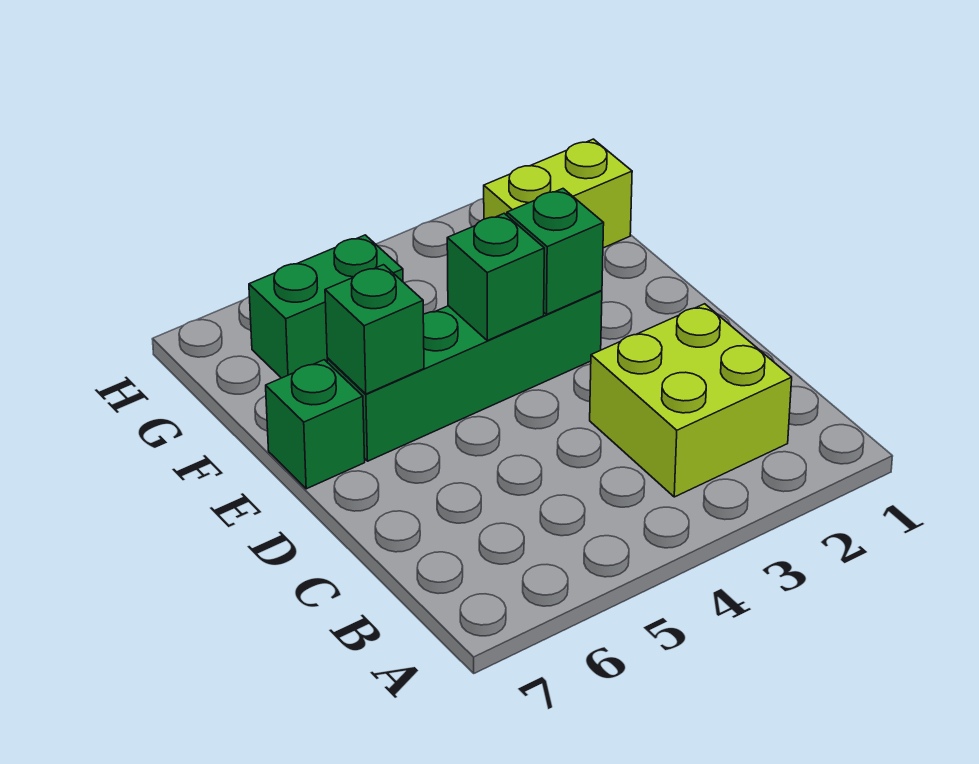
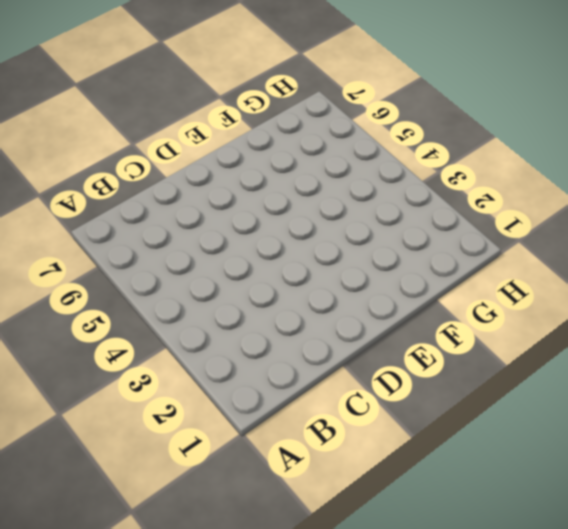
none -> lime 2x2 brick [590,304,792,497]
none -> green 1x4 brick [327,290,602,461]

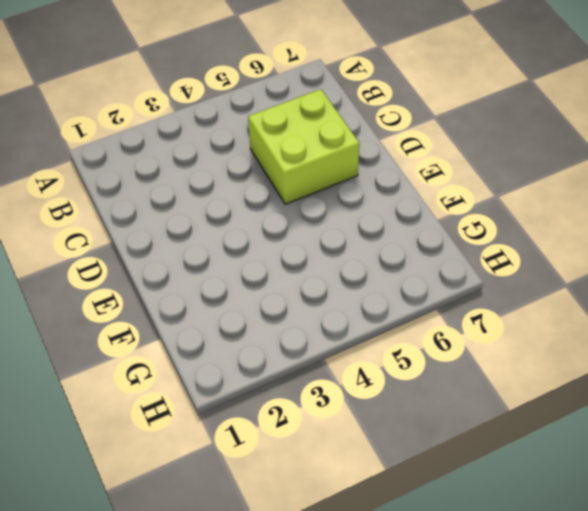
lime 2x2 brick [248,89,359,204] -> lime 2x2 brick moved to [590,304,792,497]
none -> green 1x4 brick [327,290,602,461]
none -> green 1x1 brick [266,360,365,489]

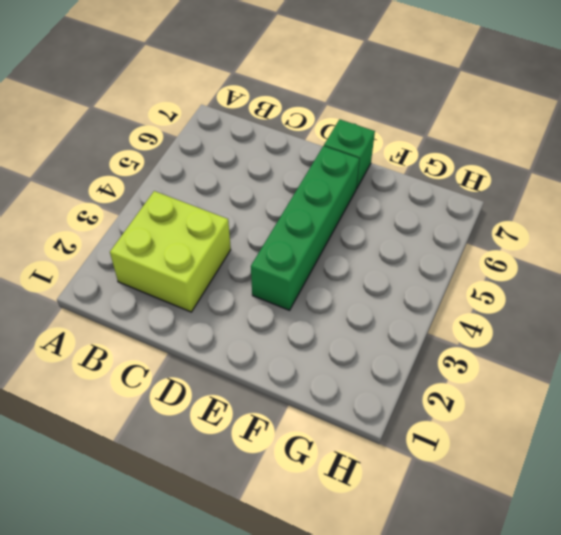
none -> lime 1x2 brick [484,139,632,248]
none -> green 1x2 brick [249,235,403,378]

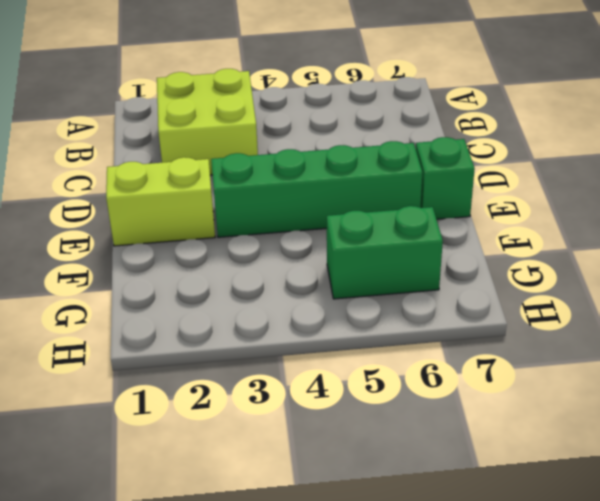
lime 1x2 brick [106,157,215,246] -> lime 1x2 brick moved to [484,139,632,248]
none -> green 1x1 brick [507,189,604,315]
none -> green 1x1 brick [447,213,544,340]

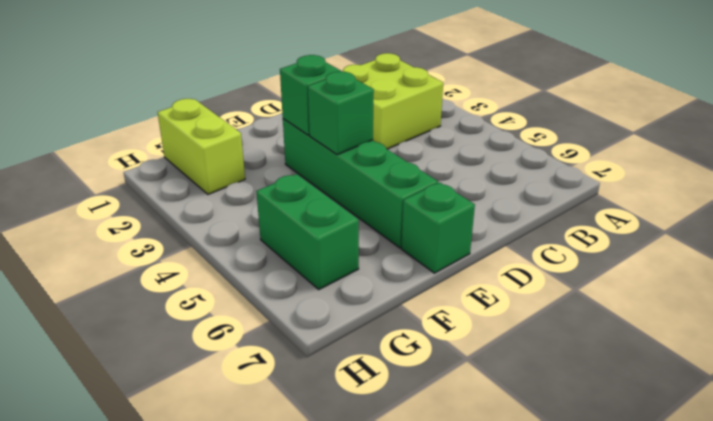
none -> green 1x1 brick [325,265,424,394]

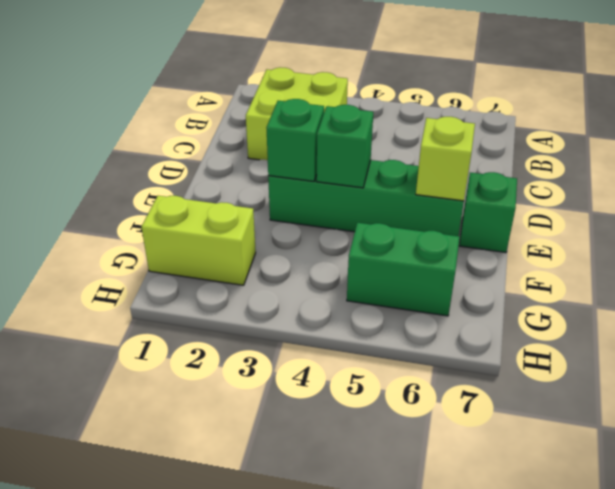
lime 1x1 brick [416,117,475,201] -> green 1x1 brick [325,265,424,394]

